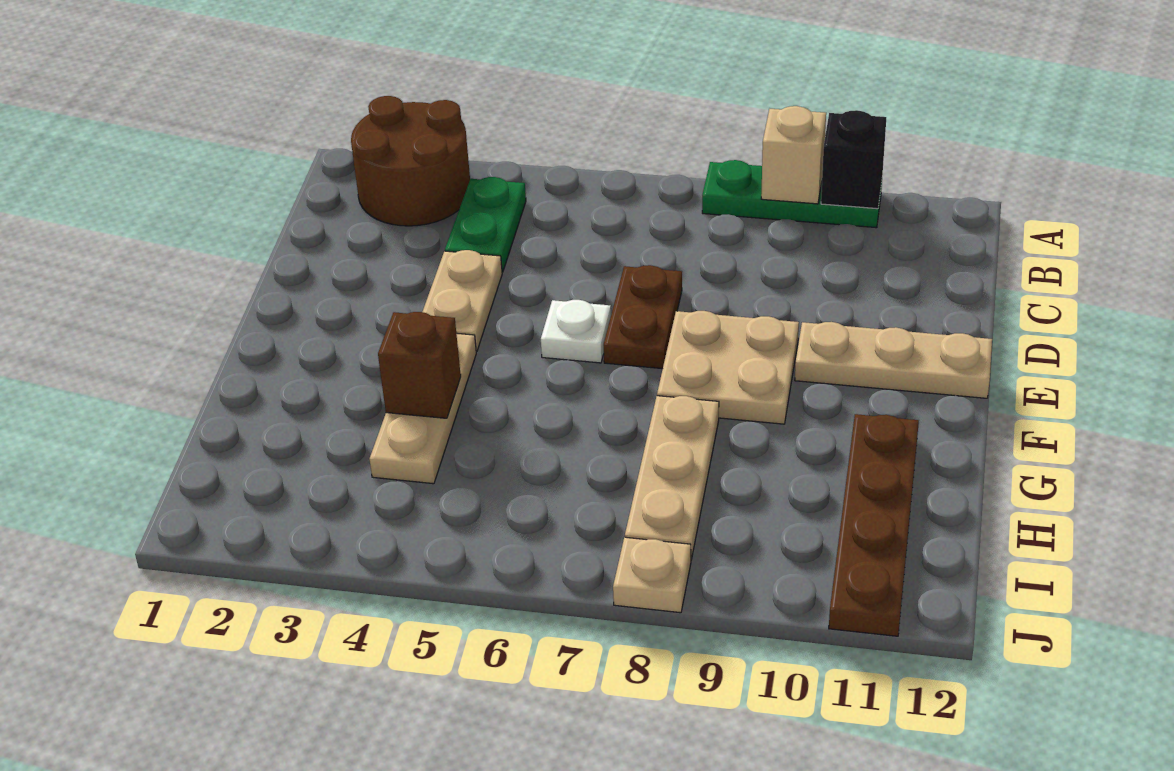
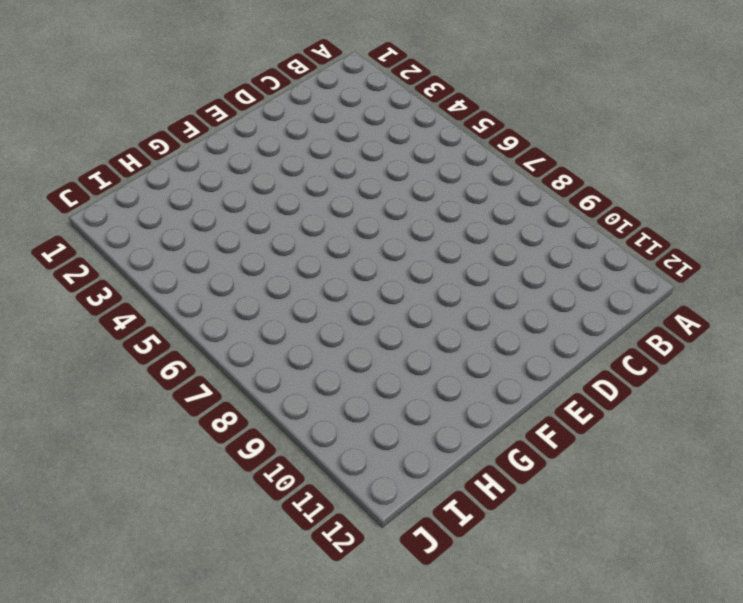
none -> brown 2x2 round brick [351,96,470,226]
none -> green 1x3 plate [702,160,882,228]
none -> green 1x2 plate [445,177,526,272]

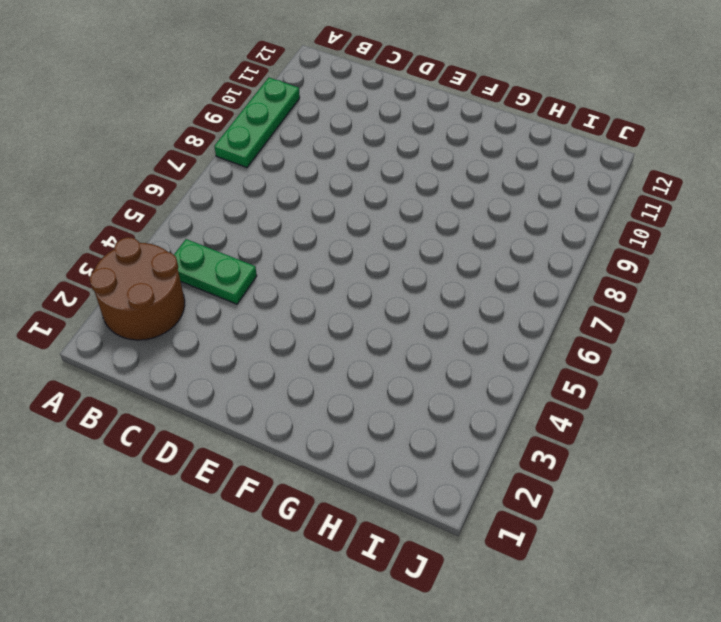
none -> tan 1x2 plate [422,250,502,352]
none -> brown 1x2 plate [604,265,682,369]
none -> white 1x1 plate [541,300,611,363]

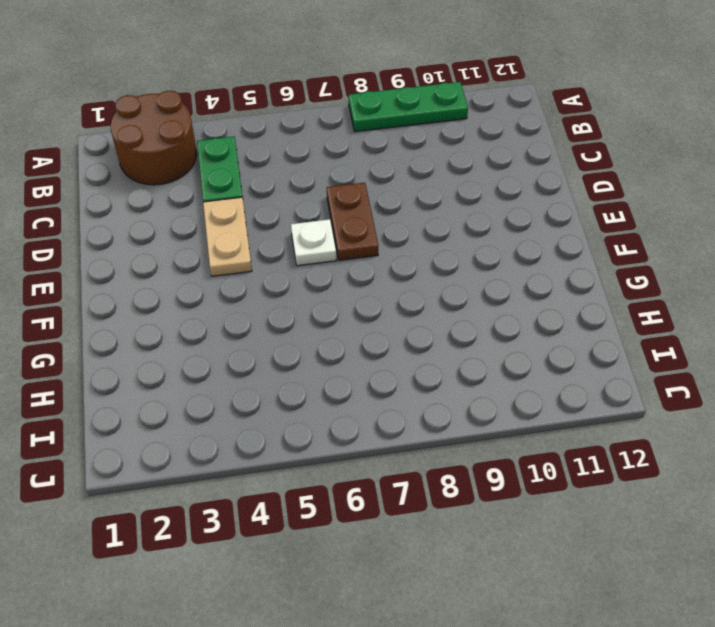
none -> tan 2x2 plate [657,311,799,424]
none -> tan 1x3 plate [795,322,992,398]
none -> tan 1x3 plate [369,333,476,484]

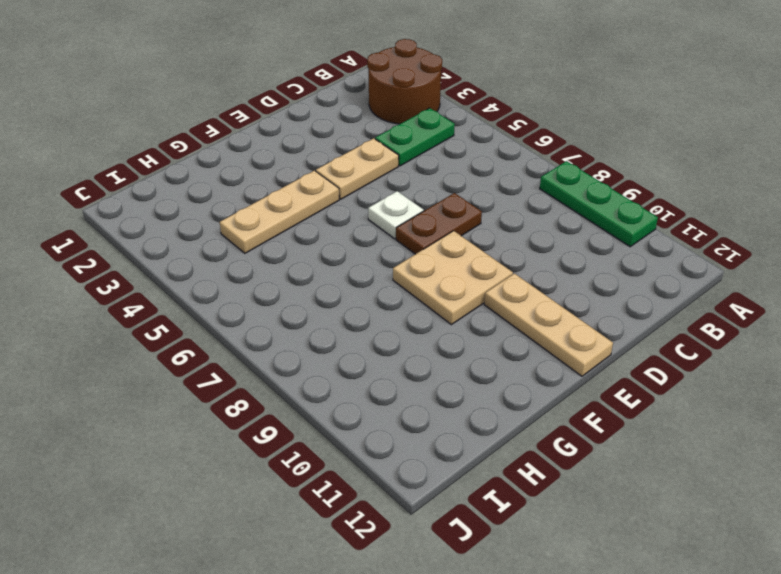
none -> tan 1x3 plate [625,396,719,560]
none -> brown 1x4 plate [829,414,919,636]
none -> tan 1x1 plate [613,537,691,613]

